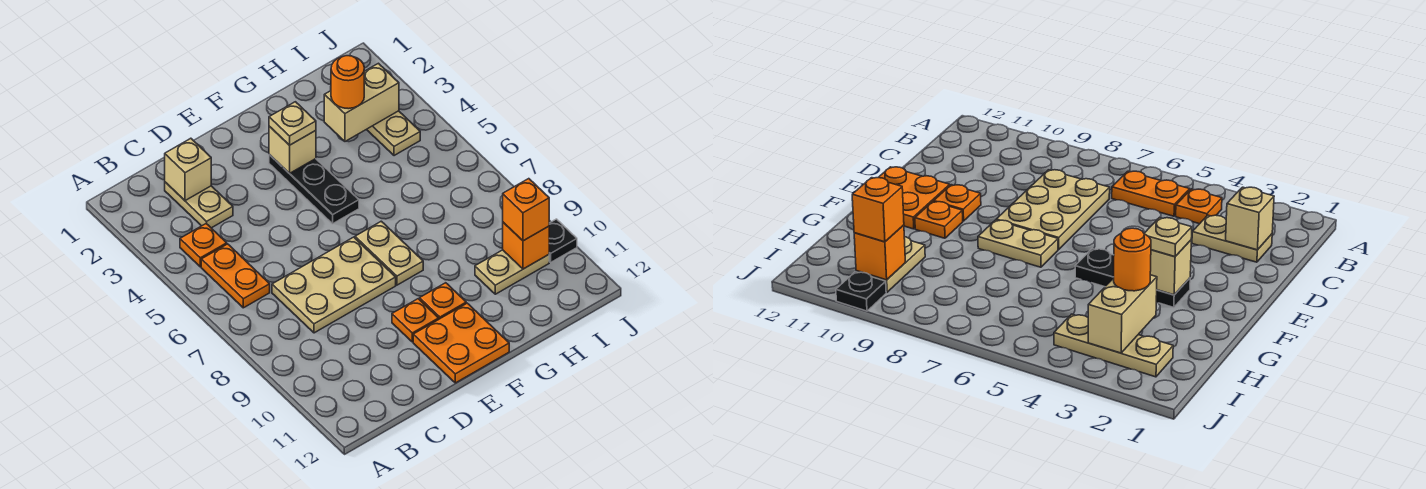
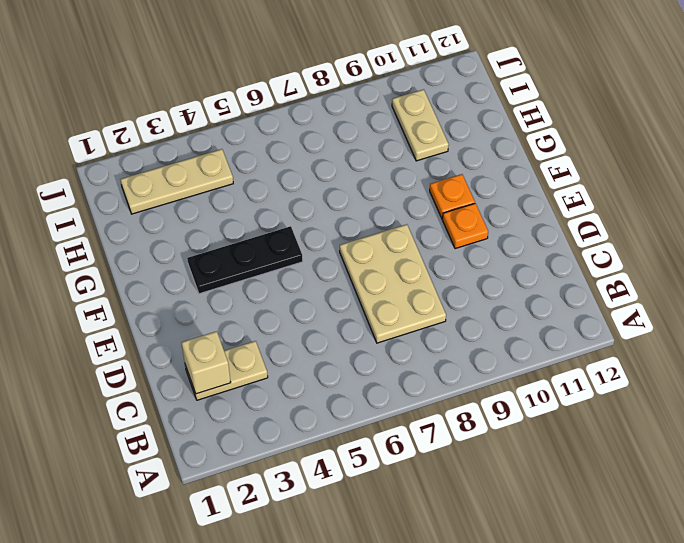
none -> orange 1x1 plate [180,224,227,267]
none -> orange 1x2 plate [201,244,270,308]
none -> orange 2x2 plate [413,303,509,383]

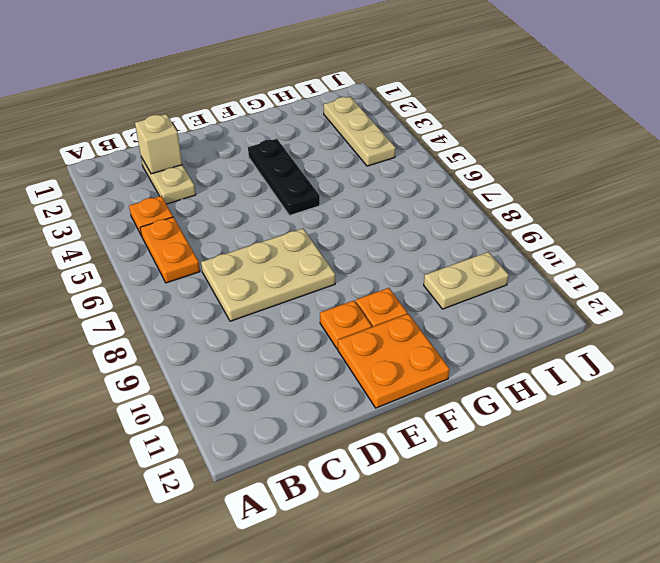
none -> tan 1x2 plate [355,221,423,285]
none -> black 1x1 plate [549,219,577,262]
none -> tan 1x1 brick [269,126,316,174]

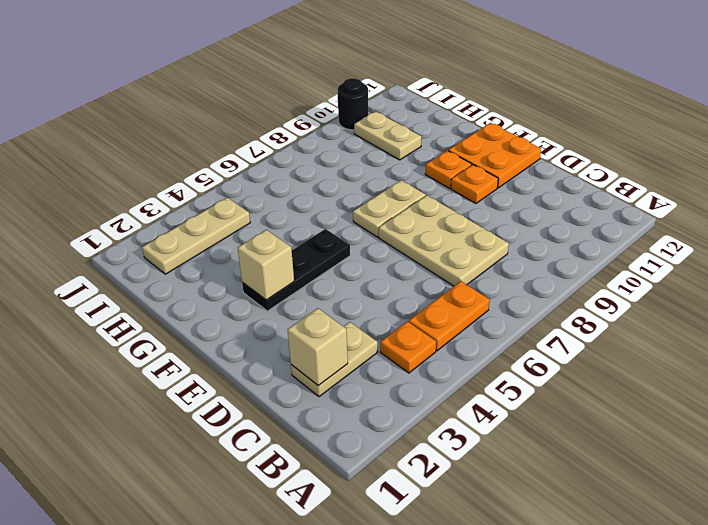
black 1x1 round brick [338,78,368,130] -> black 1x1 plate [549,219,577,262]
none -> tan 1x2 brick [324,63,399,141]
none -> orange 1x1 brick [503,222,549,269]
none -> tan 1x1 plate [269,102,316,145]

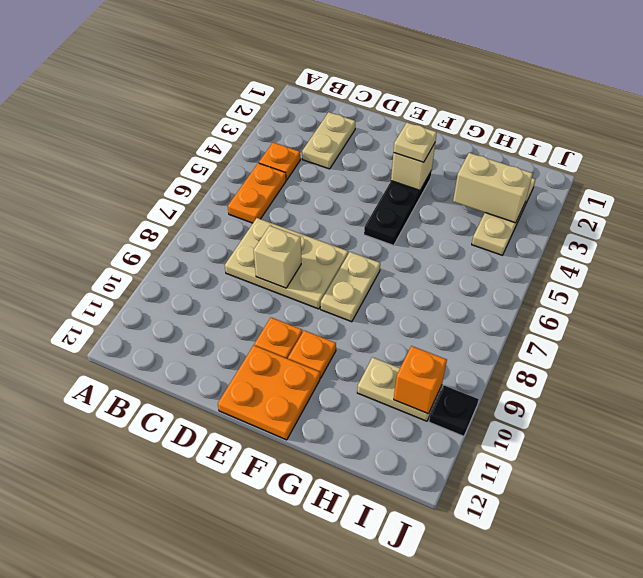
tan 1x1 brick [254,226,301,288] -> tan 1x1 brick moved to [165,138,211,201]
none -> orange 1x1 round brick [331,56,364,109]
none -> orange 1x1 brick [503,179,549,241]

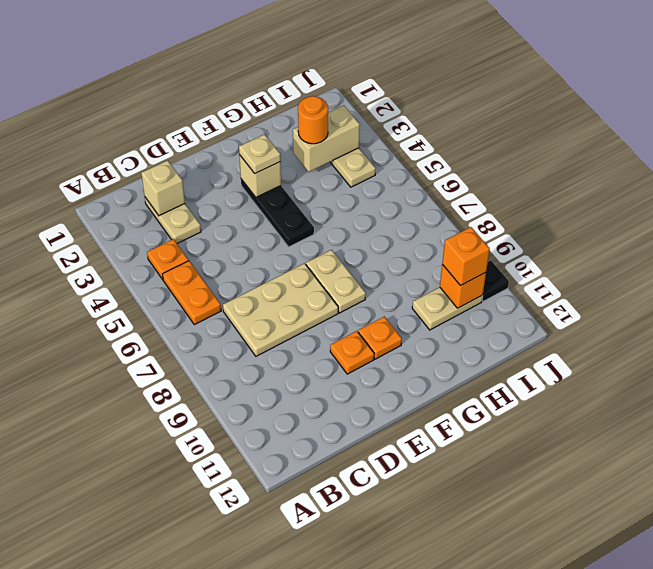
none -> orange 2x2 plate [413,303,509,383]

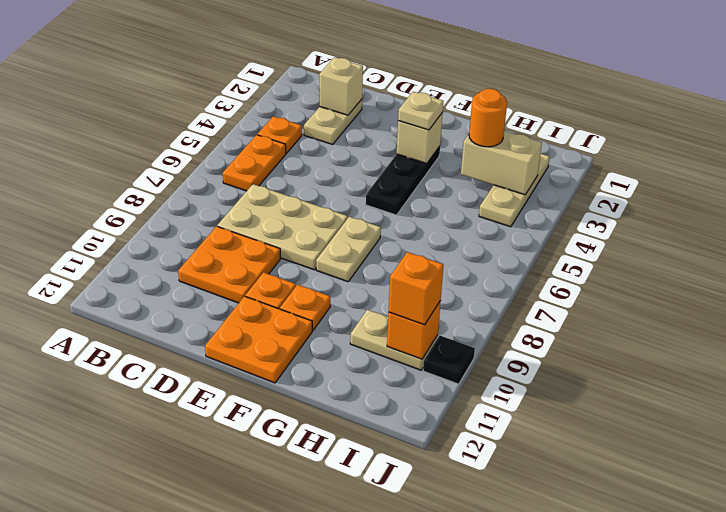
orange 2x2 plate [178,226,280,303] -> none

